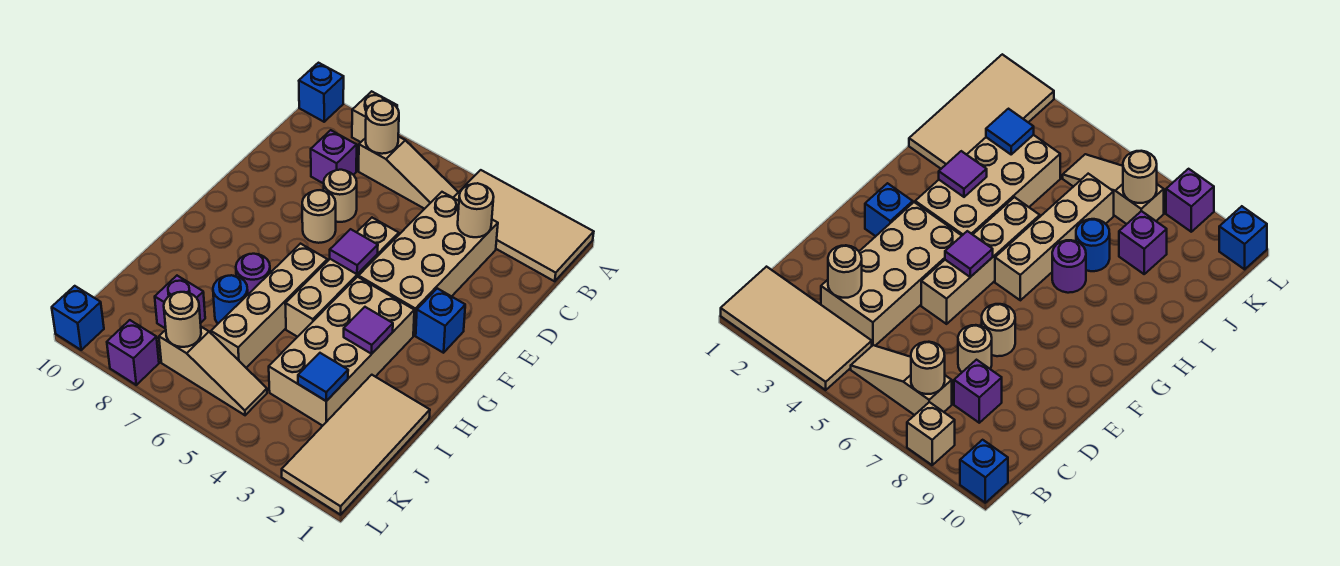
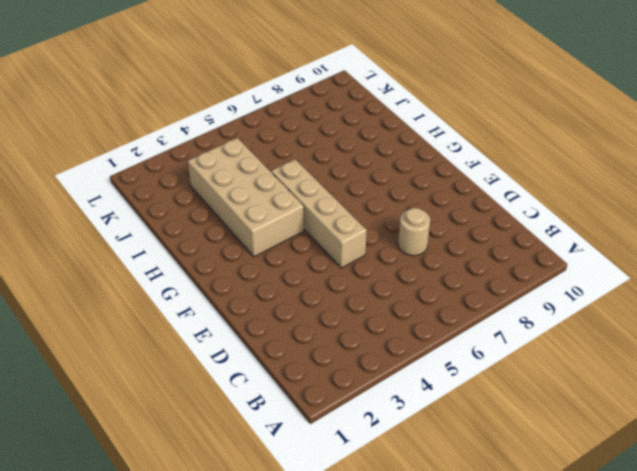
none -> tan 2x4 tile [453,170,594,281]
none -> tan 1x1 brick [352,91,397,142]
none -> blue 1x1 brick [299,63,344,122]

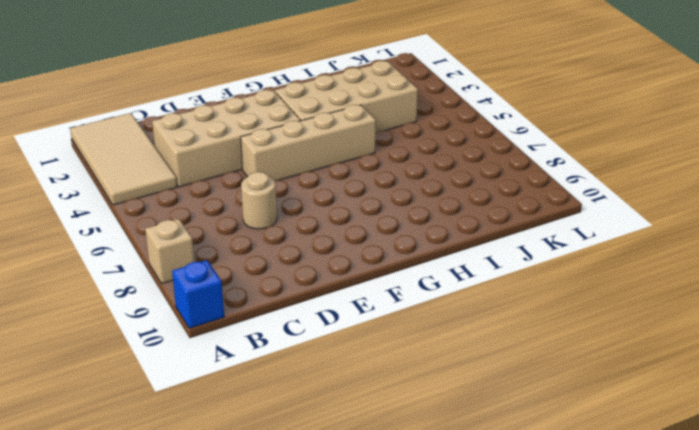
none -> tan 1x3 slope [359,136,458,209]
none -> purple 1x1 brick [311,130,357,184]
none -> tan 1x1 round brick [302,190,336,243]

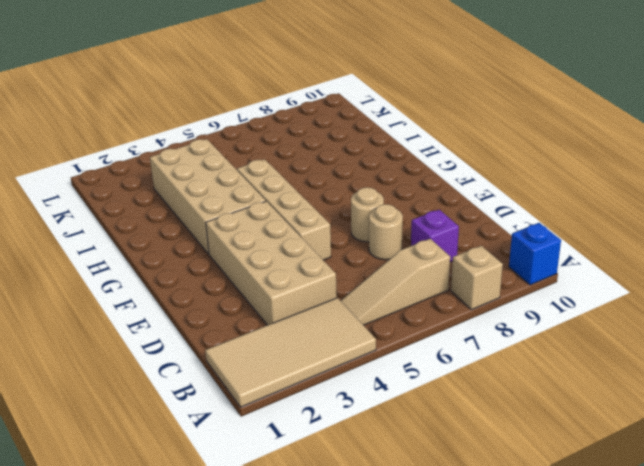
none -> blue 1x1 brick [416,288,465,353]
none -> tan 1x4 brick [211,244,327,368]
none -> purple 1x1 round brick [236,254,270,294]

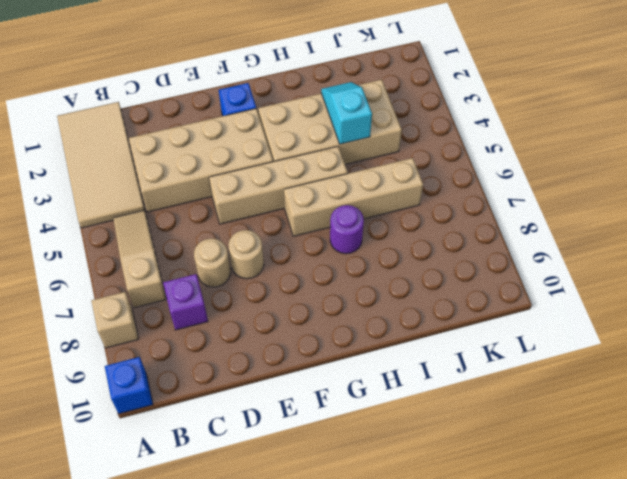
cyan 1x2 slope [321,82,372,144] -> none
none -> tan 2x4 tile [282,375,430,515]
none -> blue 1x1 round brick [213,275,248,323]
none -> purple 1x1 brick [155,276,205,329]

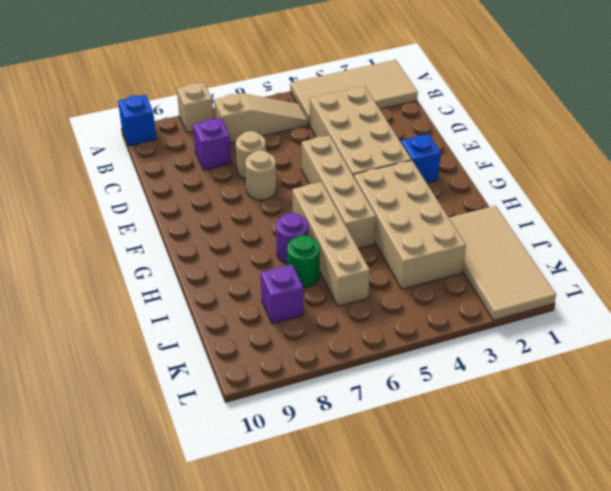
green 1x1 round brick [287,235,320,288] -> blue 1x1 round brick [213,275,248,323]
none -> tan 1x3 slope [159,327,267,415]
none -> purple 1x1 brick [107,320,159,385]
none -> blue 1x1 brick [52,286,104,350]

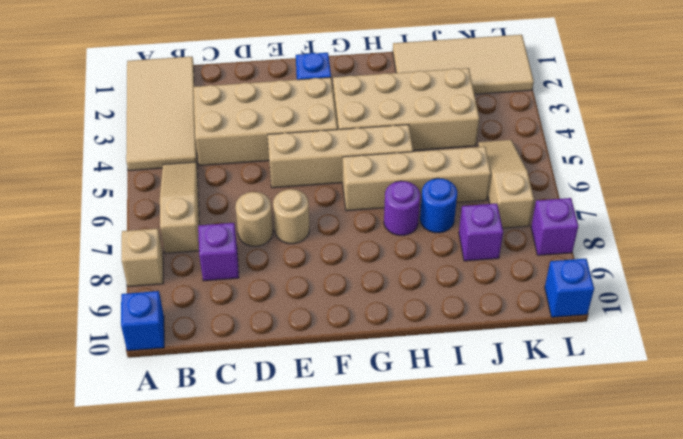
none -> tan 1x1 round brick [366,101,399,154]
none -> tan 1x1 round brick [458,183,494,237]
none -> purple 1x1 tile [330,229,378,274]

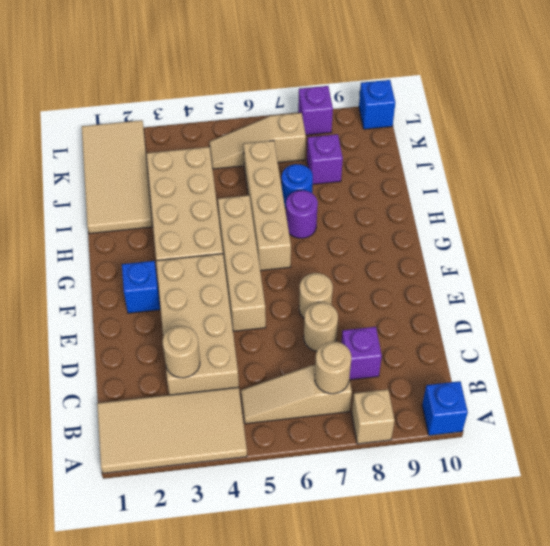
none -> purple 1x1 tile [330,229,378,274]
none -> purple 1x1 tile [344,307,393,354]
none -> blue 1x1 tile [298,353,348,401]

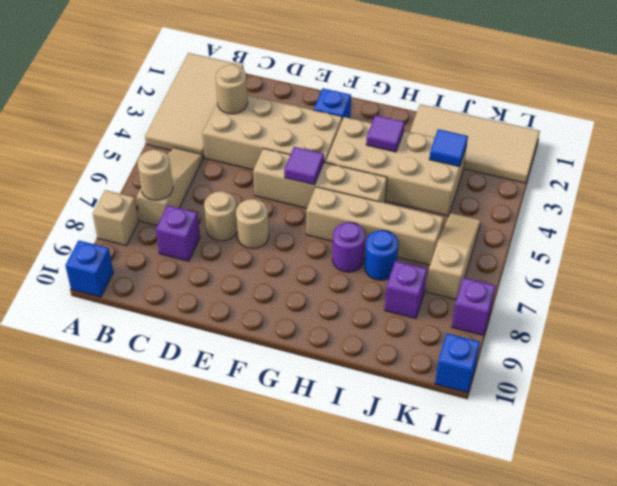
none -> tan 1x1 round brick [164,292,201,347]

